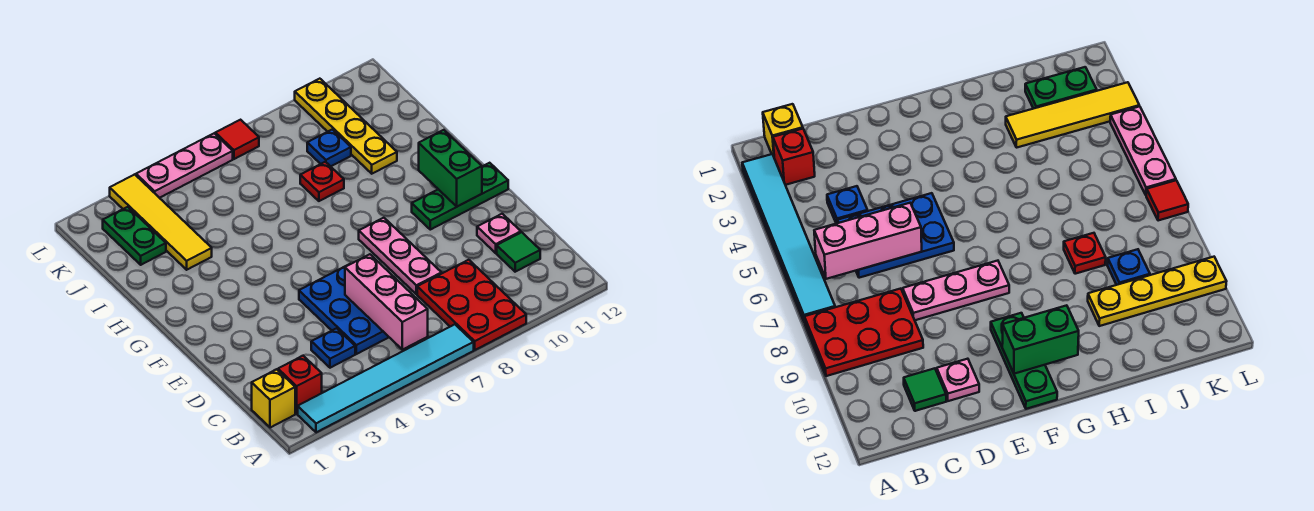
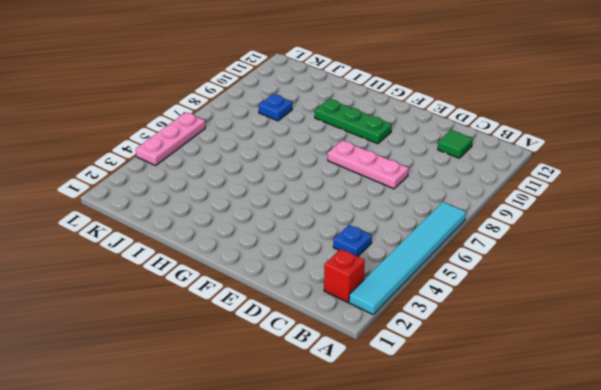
green 1x3 plate [315,99,392,144] -> green 1x3 plate turned to [412,163,508,230]
none -> red 2x3 plate [417,260,526,350]
none -> yellow 1x1 brick [252,369,295,428]
none -> blue 2x3 plate [299,264,389,354]

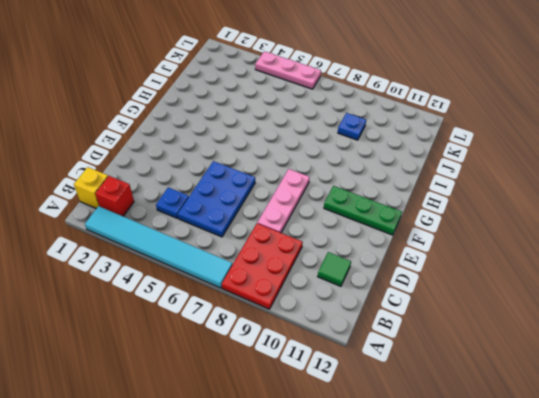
none -> pink 1x1 plate [477,214,521,253]
none -> yellow 1x4 tile [110,174,212,270]
none -> red 1x1 plate [300,162,344,201]

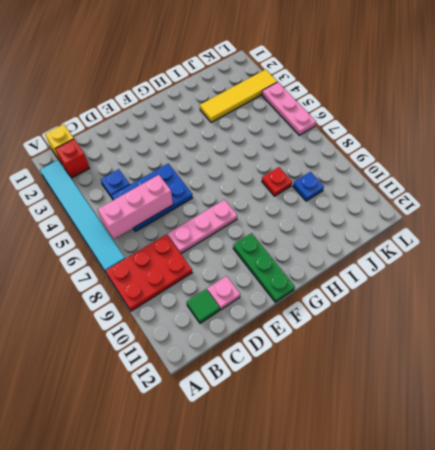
none -> yellow 1x4 plate [295,79,397,174]
none -> green 1x2 plate [103,207,166,265]
none -> red 1x1 tile [215,120,259,159]

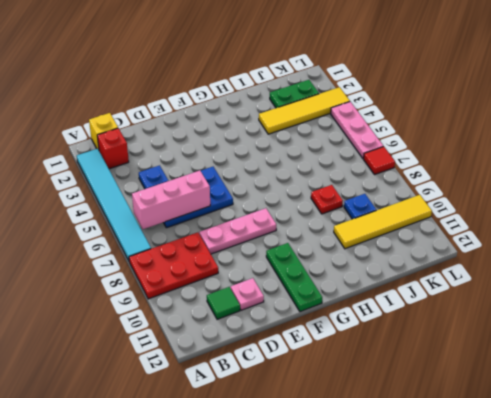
yellow 1x4 tile [334,195,432,249] -> yellow 1x4 plate [295,79,397,174]
none -> green 1x2 brick [419,130,482,207]

